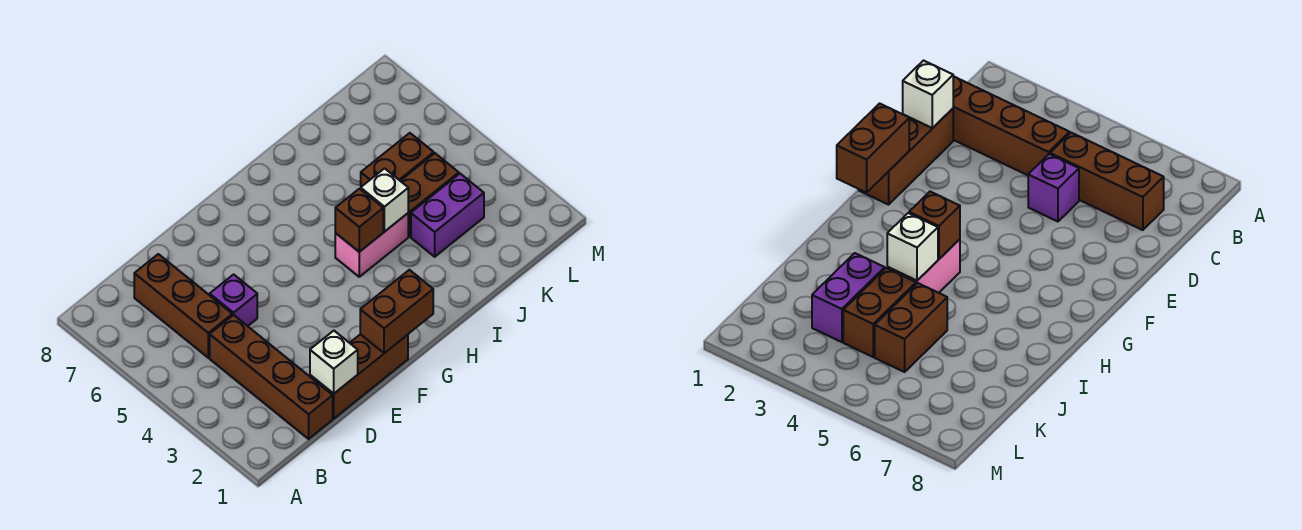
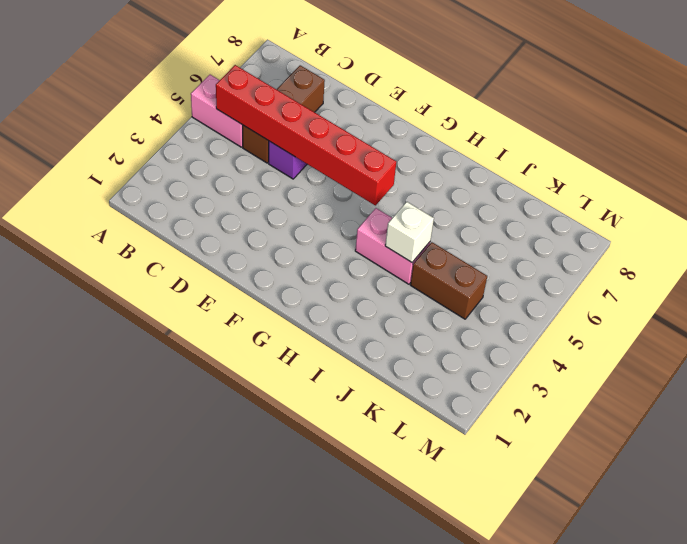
pink 1x2 brick [191,75,243,147] -> none
red 1x6 brick [216,65,396,206] -> none
none -> brown 1x4 brick [210,315,333,439]
none -> brown 1x3 brick [310,334,408,419]
none -> purple 1x2 brick [411,174,484,257]

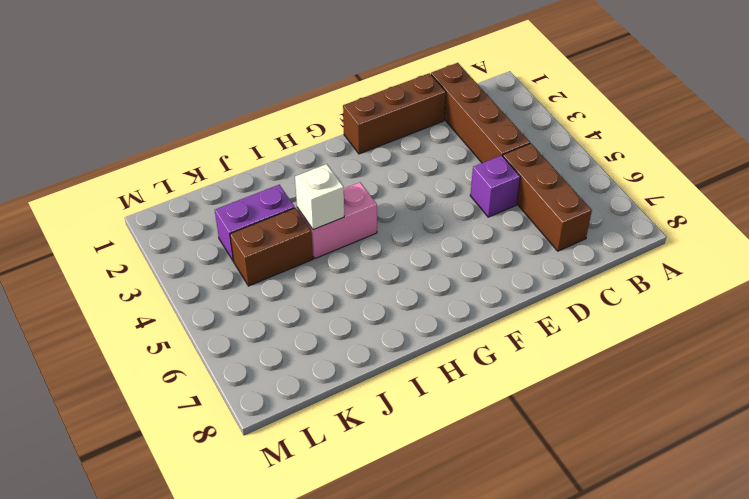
none -> brown 1x2 brick [361,133,434,187]
none -> white 1x1 brick [310,331,358,394]
none -> brown 1x2 brick [360,270,433,353]

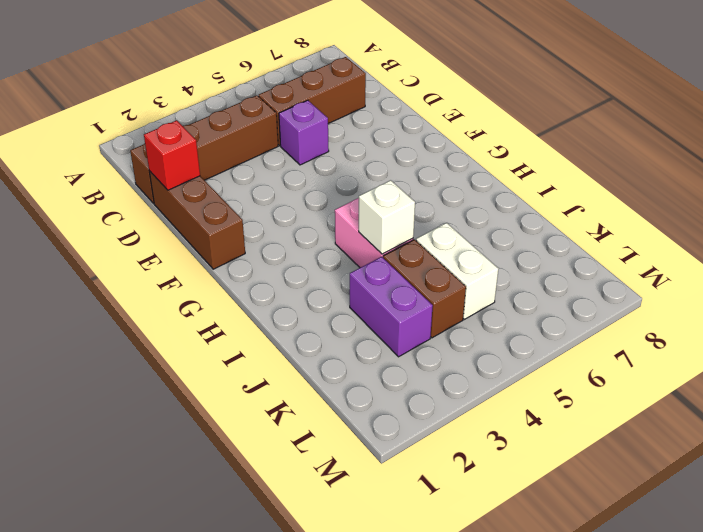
red 1x1 brick [144,120,200,190] -> white 1x1 brick [310,331,358,394]
white 1x2 brick [416,223,498,319] -> brown 1x2 brick [361,133,434,187]
none -> brown 1x2 brick [360,270,433,353]
none -> brown 1x1 brick [335,189,383,252]

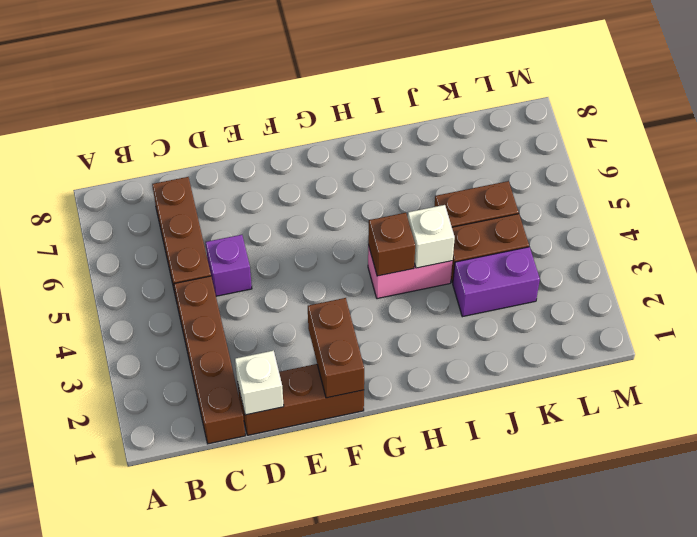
brown 1x2 brick [308,298,364,398] -> brown 1x2 brick turned to [360,270,433,353]

